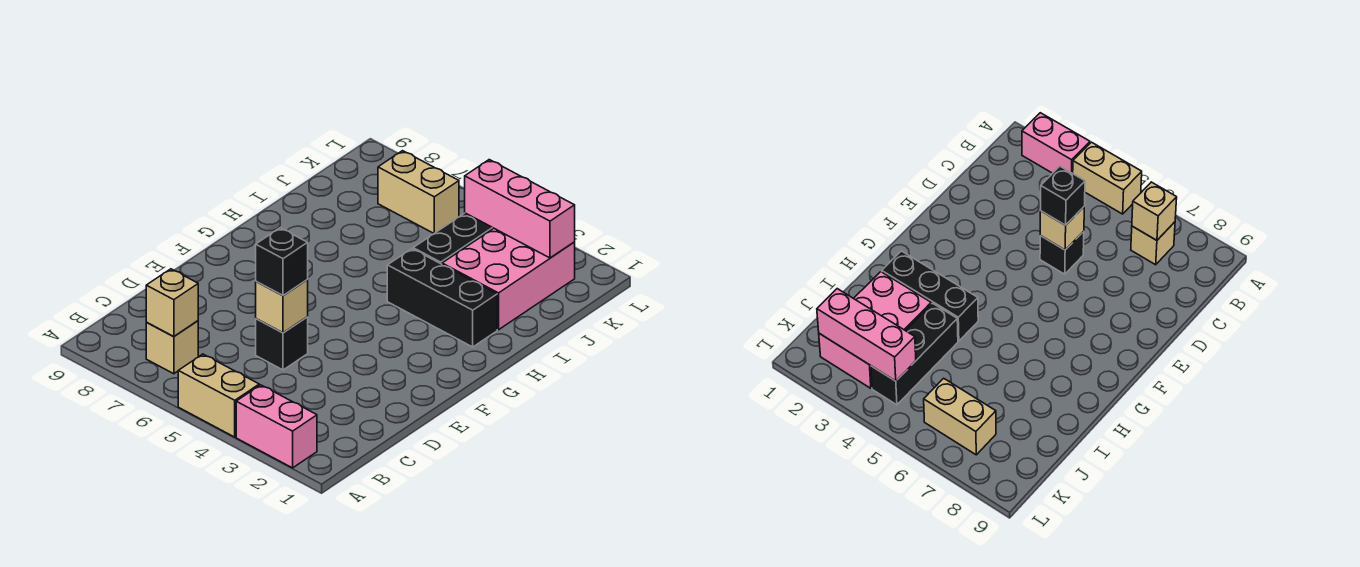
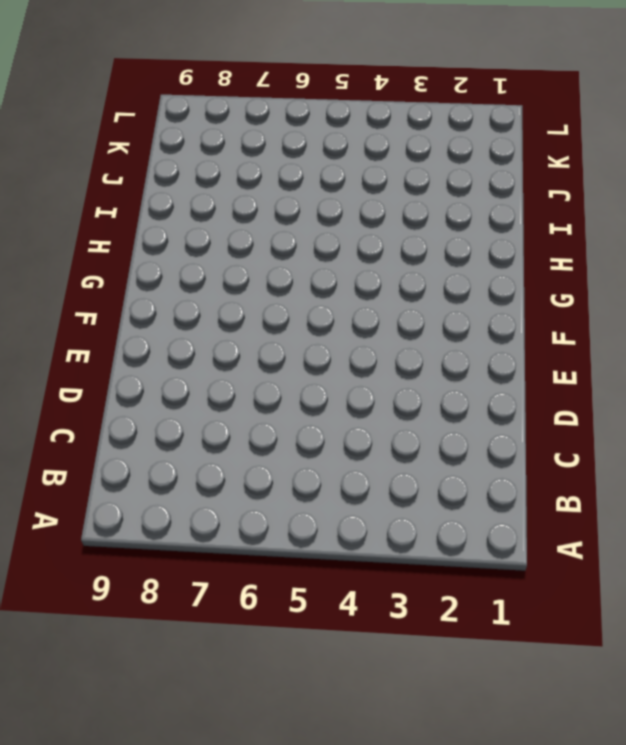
none -> pink 1x2 brick [236,385,317,468]
none -> tan 1x2 brick [178,354,259,437]
none -> tan 1x1 brick [146,321,198,374]

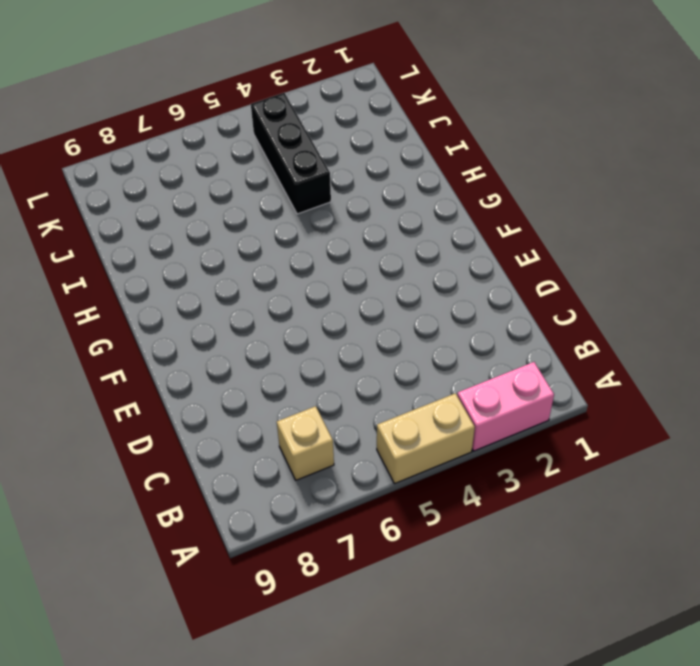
none -> black 1x1 brick [256,317,308,370]
none -> black 1x3 brick [387,249,497,347]
none -> pink 2x3 brick [442,229,575,330]

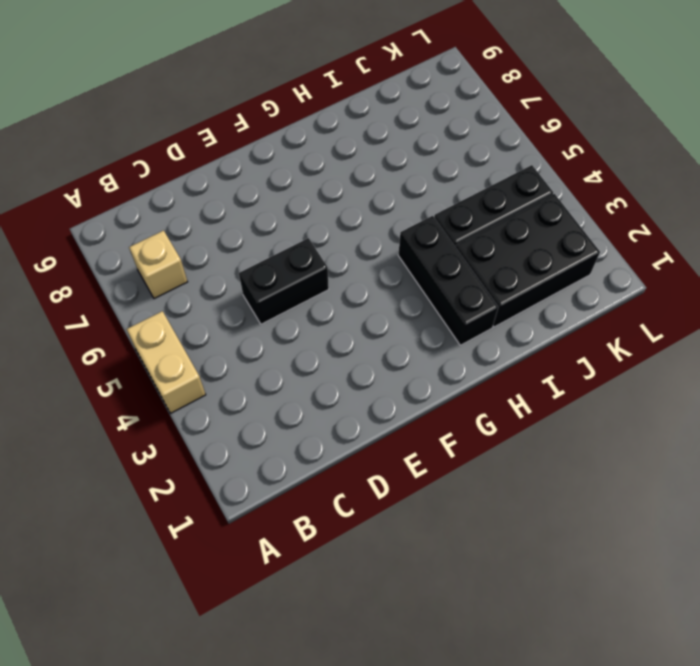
black 1x2 brick [239,238,329,324] -> black 1x1 brick [256,317,308,370]
black 2x3 brick [456,194,600,327] -> pink 2x3 brick [442,229,575,330]
none -> pink 1x2 brick [236,385,317,468]
none -> tan 1x2 brick [378,151,459,233]
none -> tan 1x1 brick [146,269,198,336]

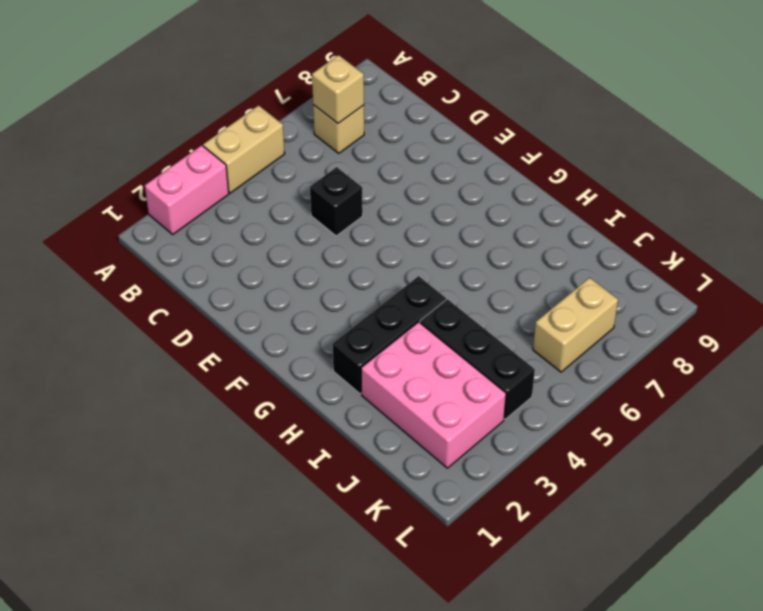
none -> tan 1x1 brick [256,280,308,333]
none -> pink 1x3 brick [465,160,575,258]
none -> black 1x1 brick [256,228,308,296]

